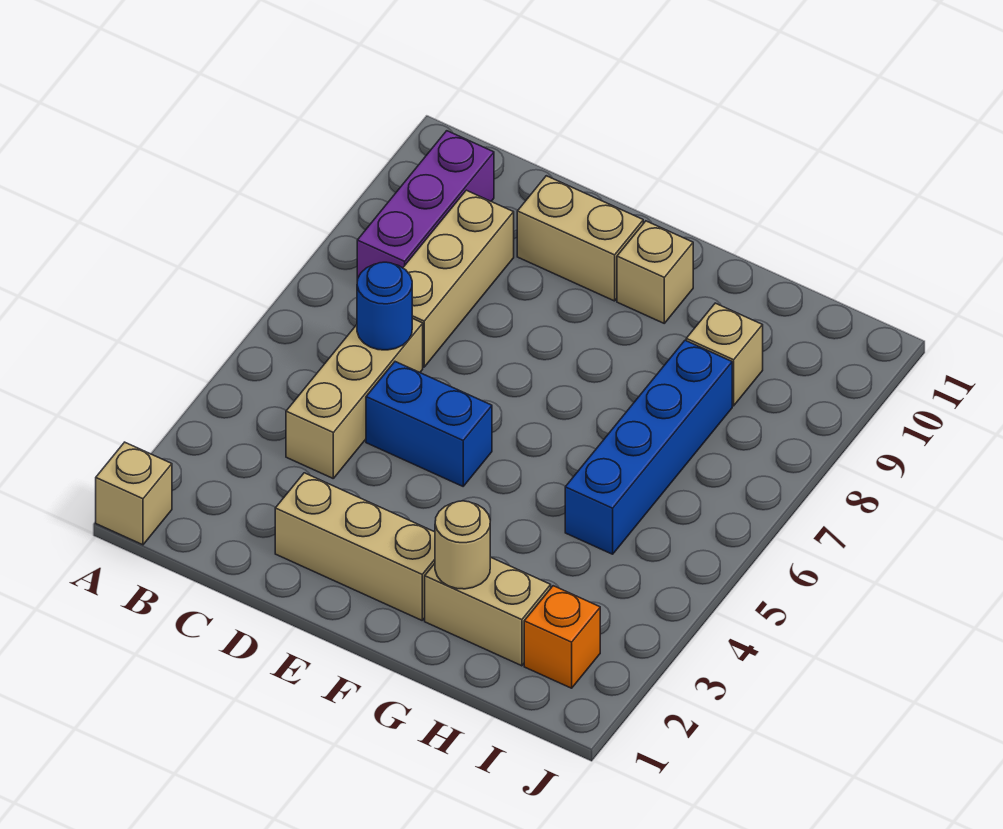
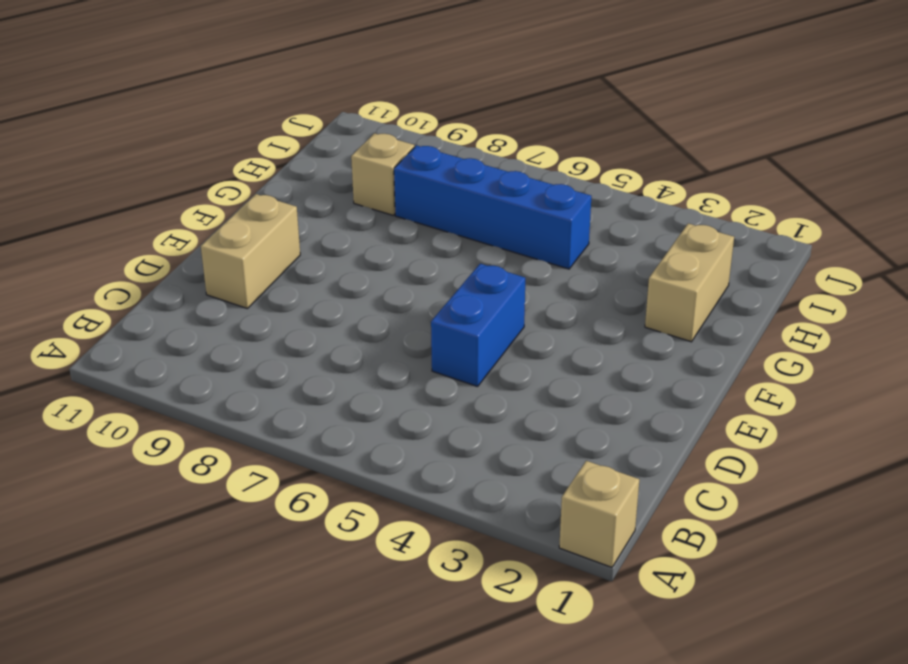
none -> purple 1x3 brick [357,131,494,281]
none -> tan 1x3 brick [286,318,423,478]
none -> tan 1x3 brick [403,190,514,367]

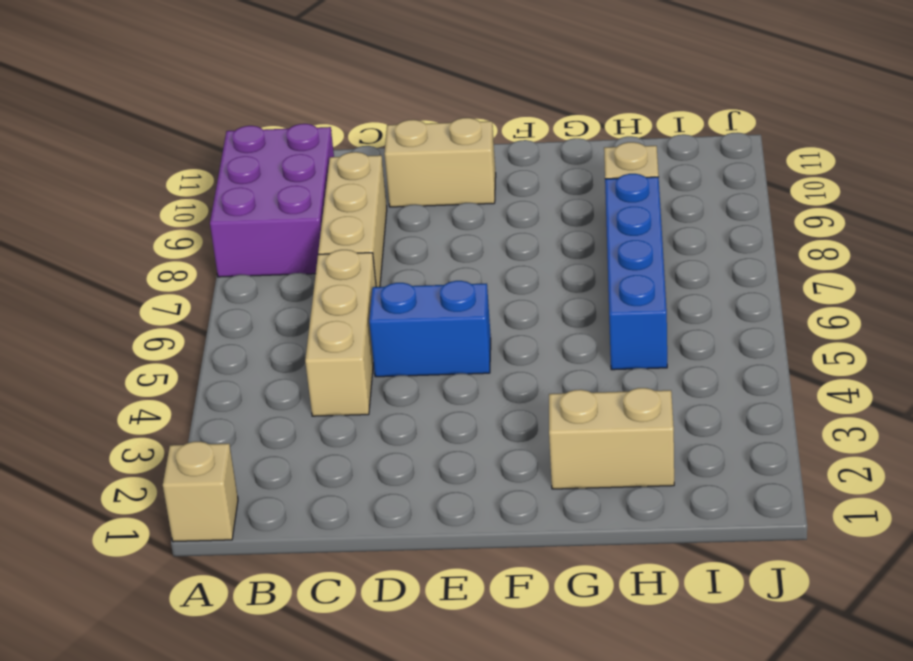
purple 2x3 brick [210,124,334,277] -> purple 1x3 brick [357,131,494,281]
none -> tan 1x3 brick [275,473,435,620]
none -> tan 1x1 brick [617,221,693,323]
none -> orange 1x1 brick [524,586,600,688]

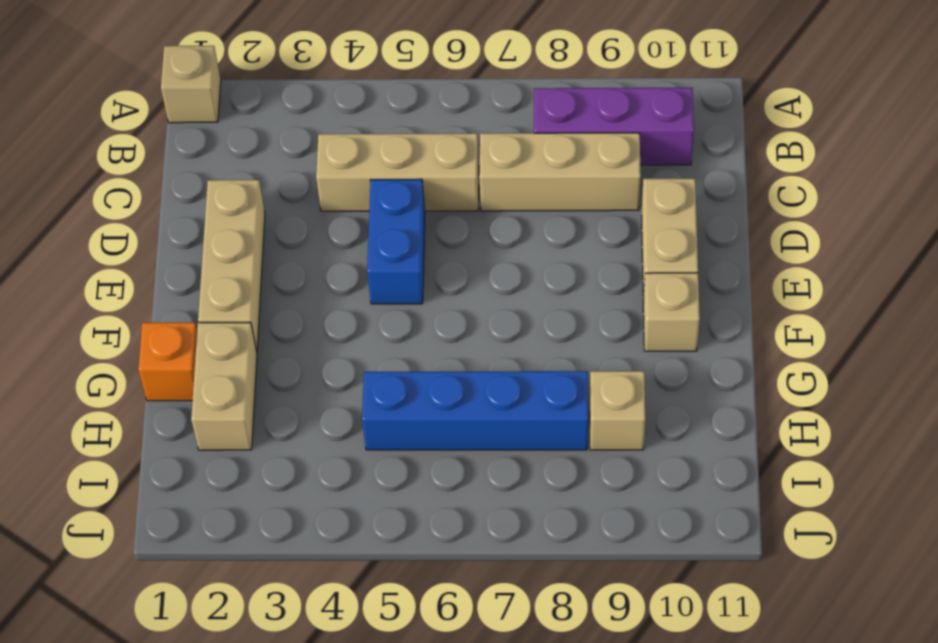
orange 1x1 brick [138,323,197,401] -> orange 1x1 brick moved to [524,586,600,688]
none -> blue 1x1 round brick [357,262,412,350]
none -> tan 1x1 round brick [435,501,490,589]

